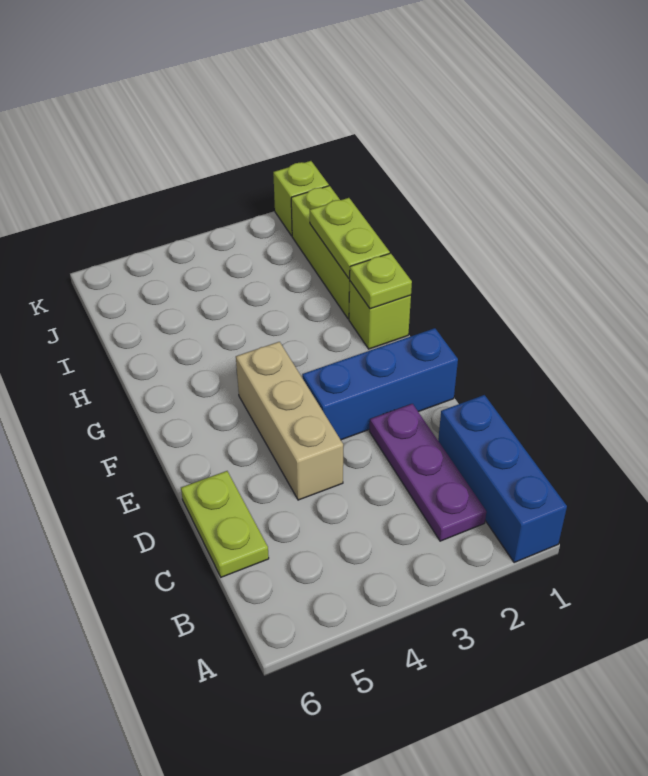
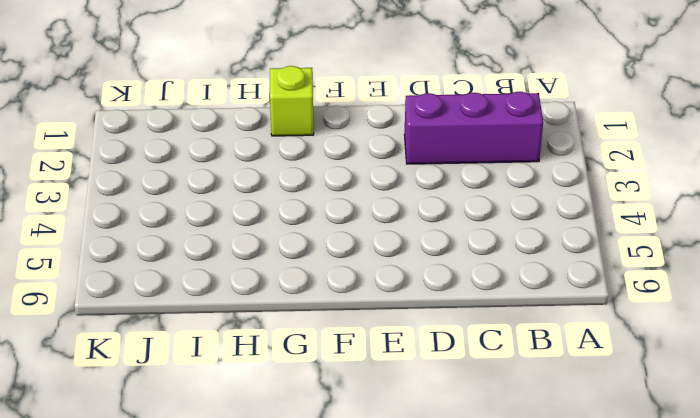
purple 1x3 brick [404,92,543,164] -> purple 1x3 plate [370,404,486,541]
none -> blue 1x3 brick [438,395,567,563]
none -> lime 1x2 plate [181,471,269,577]

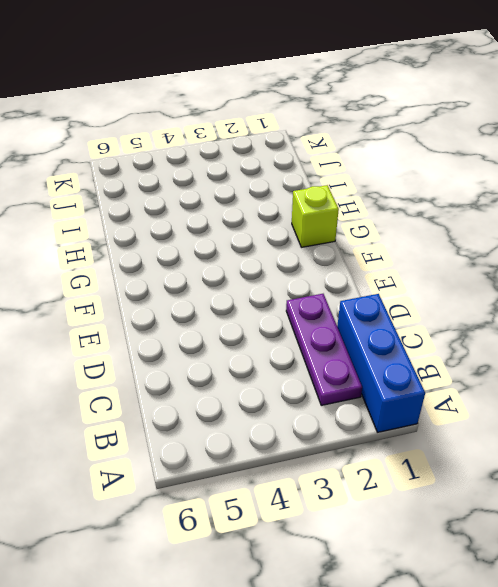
none -> lime 1x2 plate [181,471,269,577]
none -> tan 1x3 brick [236,342,343,500]

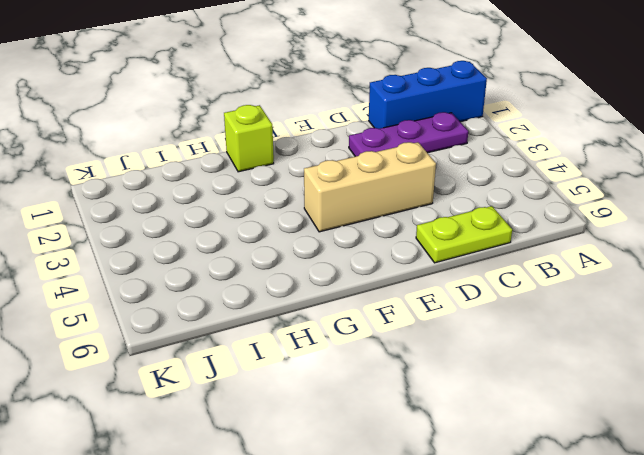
none -> blue 1x3 brick [302,328,458,440]
none -> lime 1x3 brick [291,186,350,319]

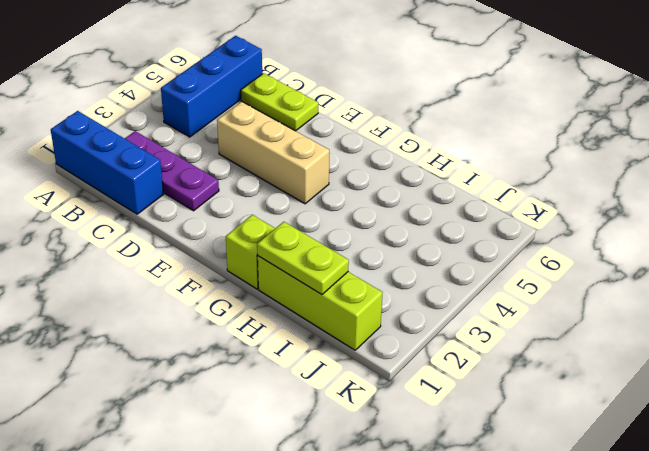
blue 1x3 brick [161,36,262,137] -> blue 1x3 brick moved to [302,328,458,440]
none -> lime 1x1 brick [273,161,329,236]
none -> lime 1x1 plate [350,253,412,309]

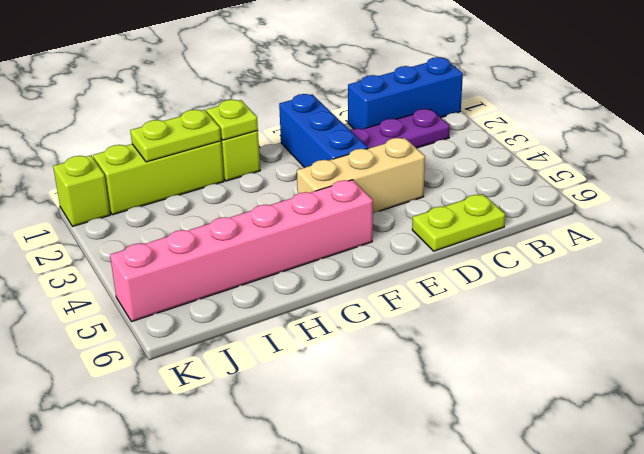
pink 1x6 brick [110,180,373,322] -> none

